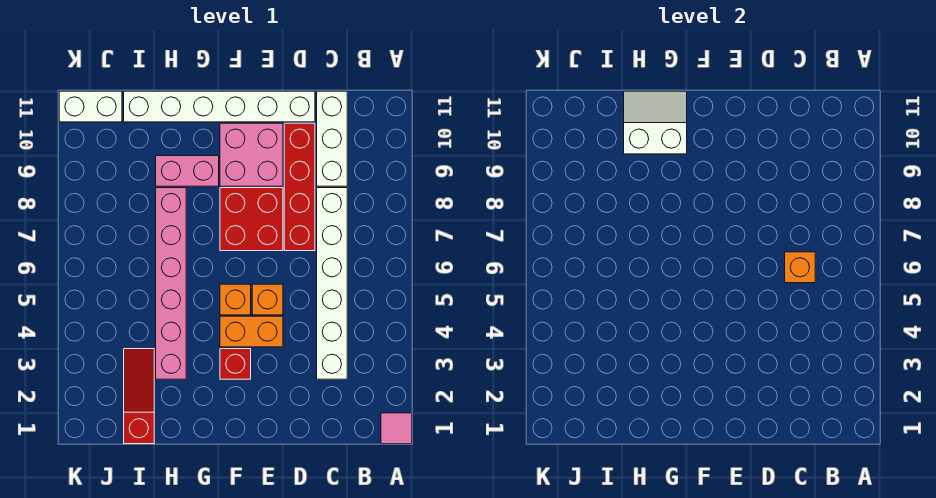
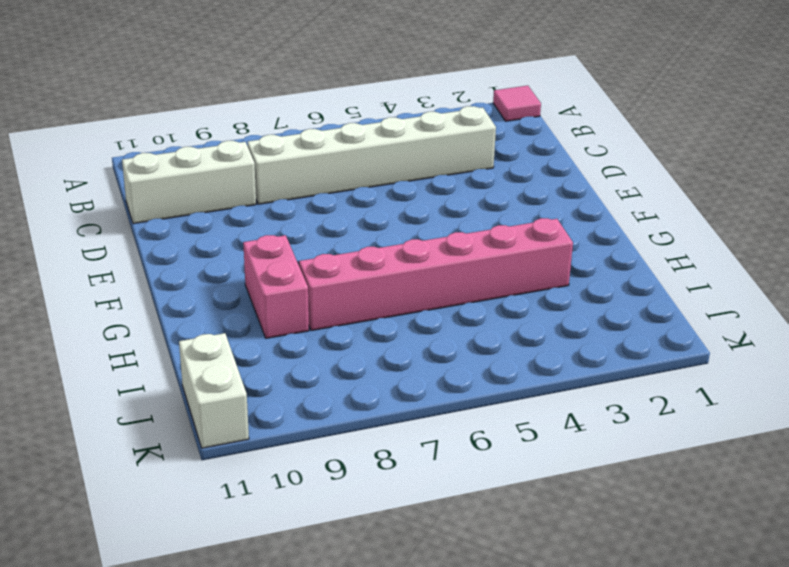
none -> red 1x4 brick [284,123,315,251]
none -> white 1x6 brick [124,91,315,122]
none -> orange 1x2 brick [220,316,283,347]

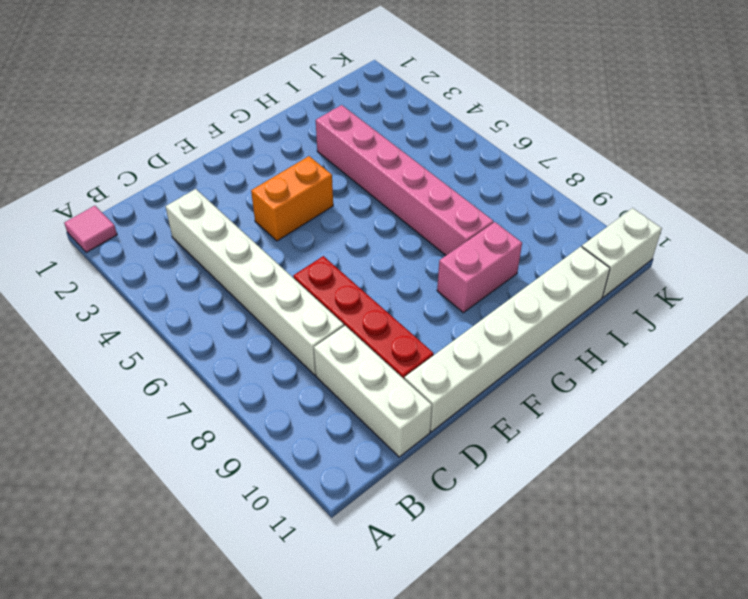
none -> orange 1x1 brick [252,284,283,315]
none -> red 2x2 brick [220,188,283,251]
none -> pink 2x2 brick [220,123,283,186]

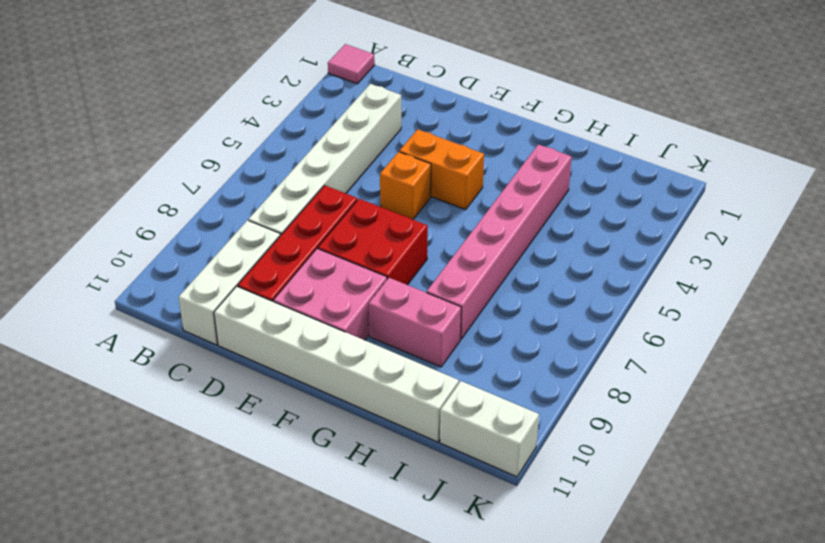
none -> red 1x1 brick [220,349,251,379]
none -> orange 1x1 brick [220,284,251,315]
none -> red 1x3 slope [124,349,154,444]

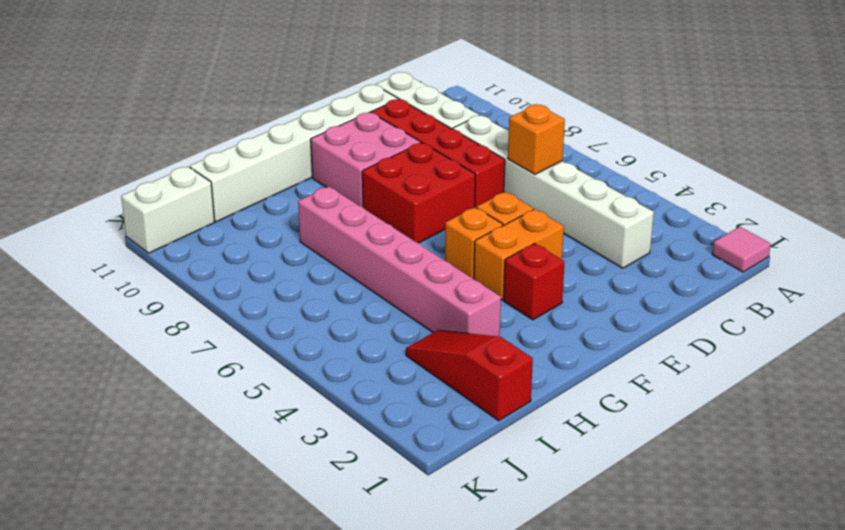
none -> pink 1x2 brick [156,156,219,186]
none -> white 2x2 slope [624,91,687,154]

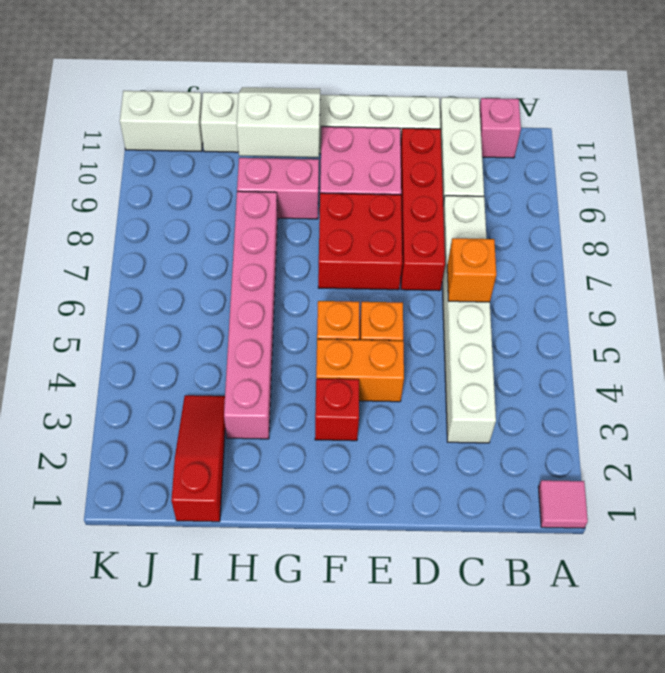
pink 1x1 brick [480,98,521,158] -> none

